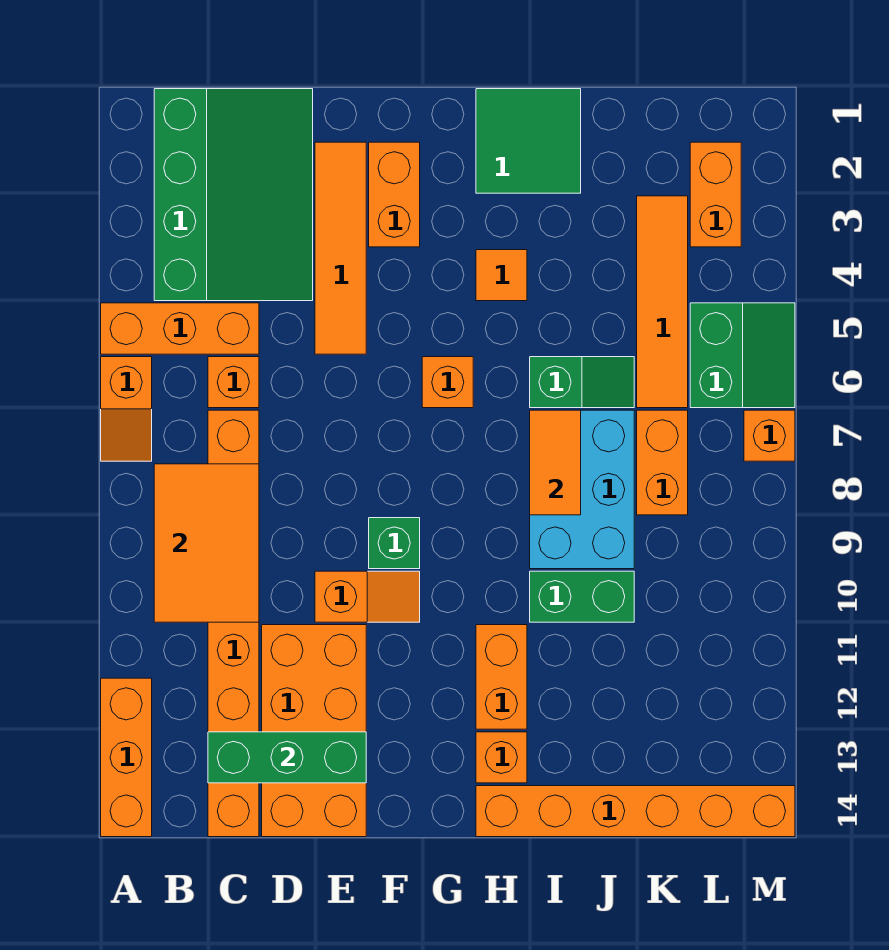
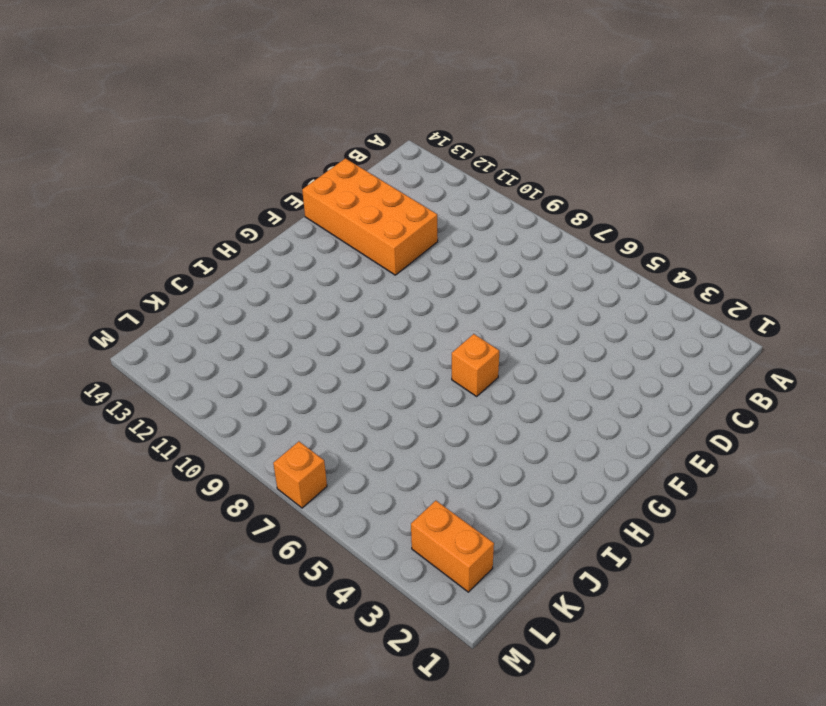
none -> orange 1x3 brick [101,303,259,354]
none -> orange 1x2 slope [101,357,152,461]
none -> orange 1x3 brick [101,678,152,837]

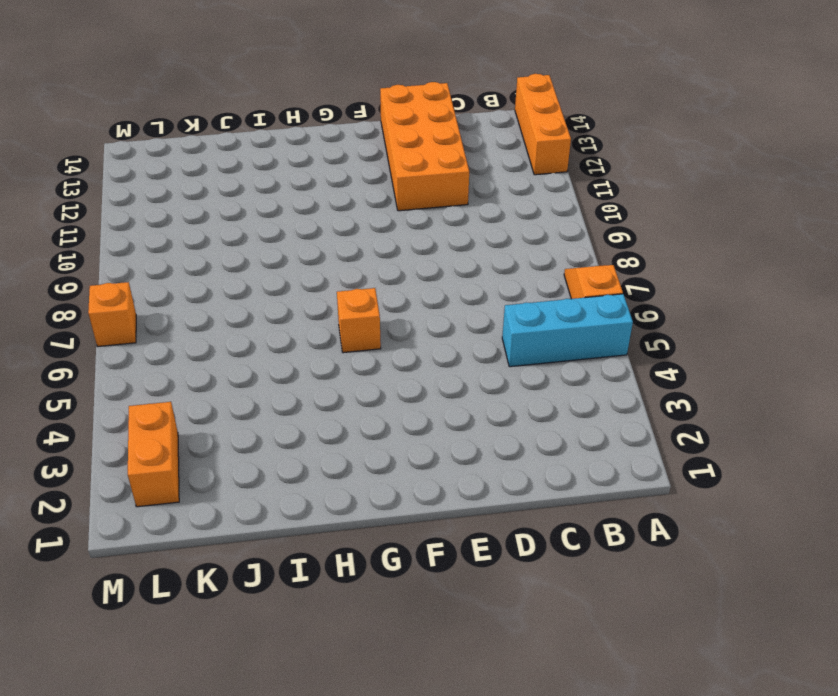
cyan 1x3 brick [502,294,633,367] -> orange 1x3 brick [101,303,259,354]
none -> green 3x4 slope [154,89,313,301]
none -> orange 1x1 brick [208,357,259,408]
none -> orange 1x8 brick [208,410,259,837]

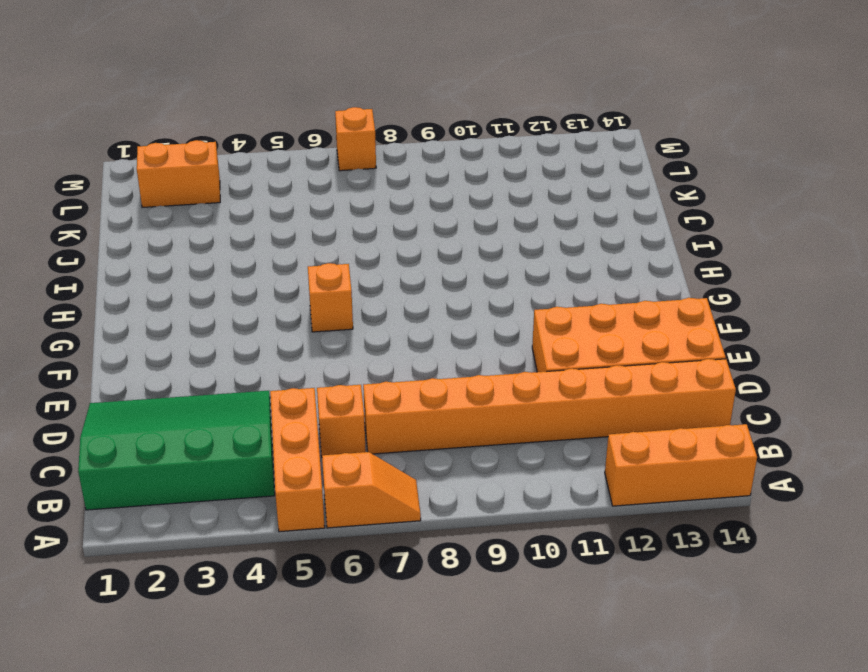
none -> orange 1x4 tile [315,142,366,354]
none -> orange 1x2 slope [315,571,420,622]
none -> orange 1x2 brick [369,142,420,247]

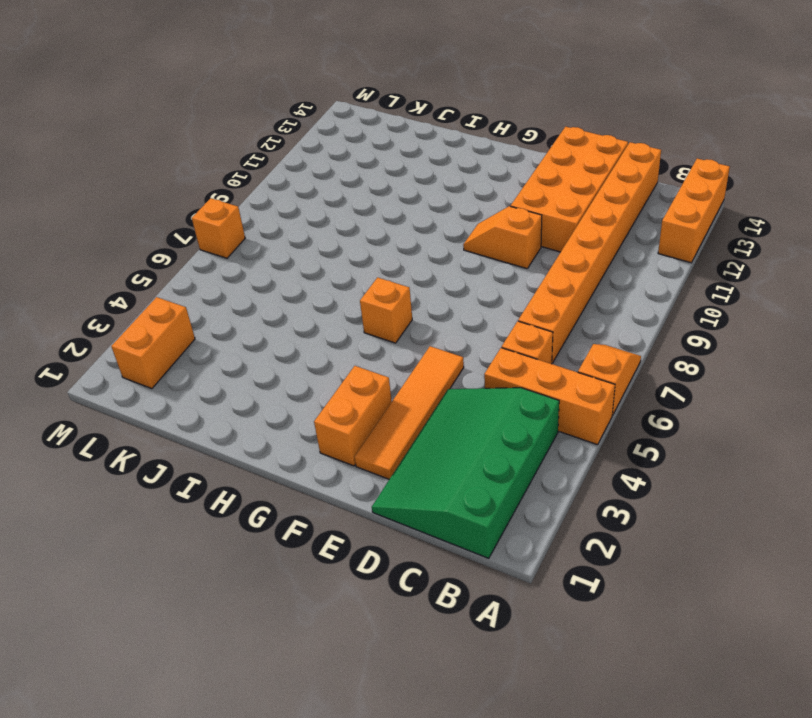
none -> green 1x1 brick [369,518,420,569]
none -> green 2x2 tile [476,89,581,193]
none -> orange 1x1 tile [476,250,527,301]

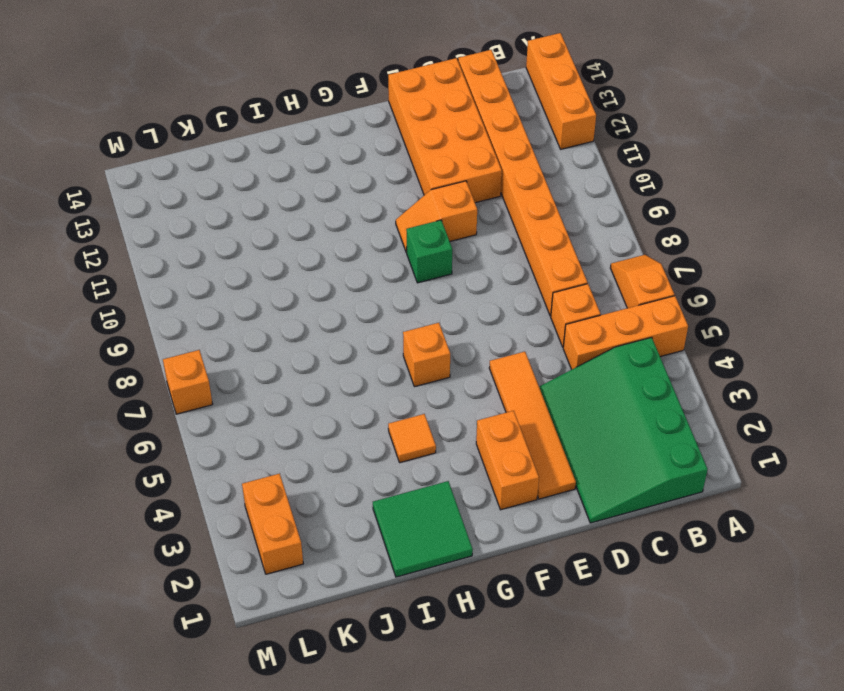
none -> orange 1x2 brick [476,625,527,729]
none -> orange 1x1 brick [476,732,527,783]
none -> orange 1x6 brick [476,786,795,837]

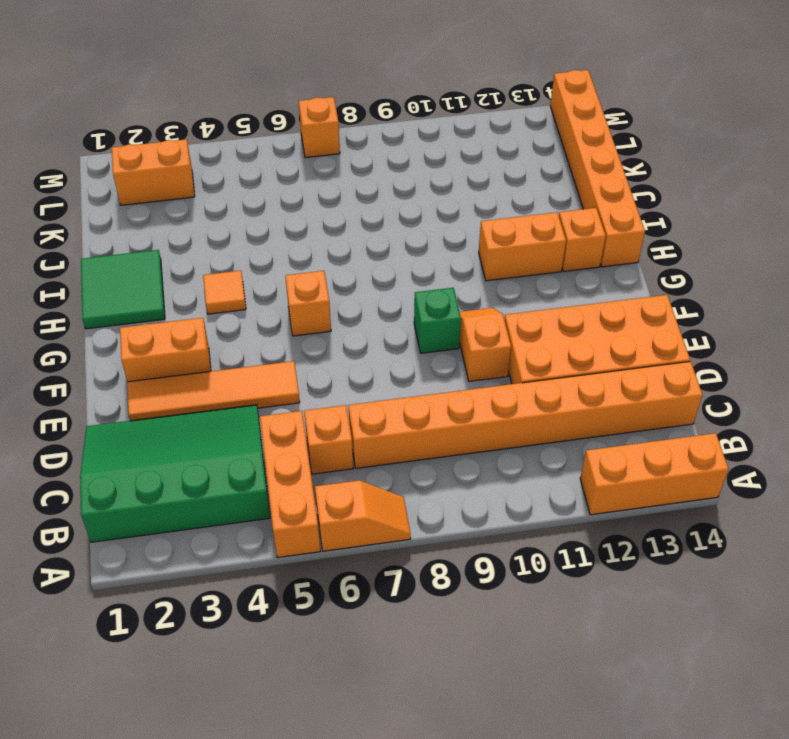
none -> green 1x2 slope [530,357,634,408]
none -> cyan 2x3 brick [530,410,634,569]
none -> green 1x2 brick [530,571,634,622]

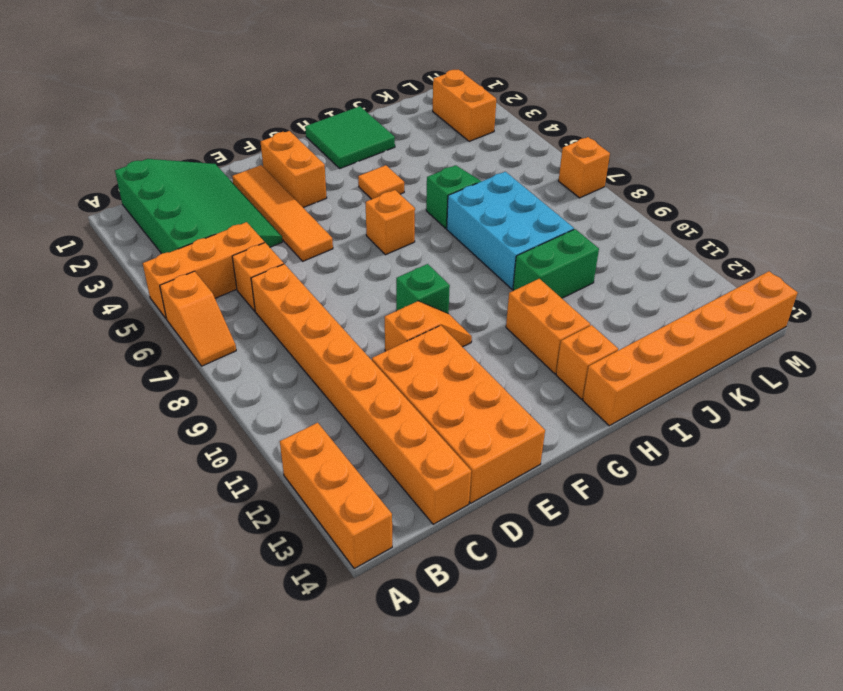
none -> orange 1x4 tile [637,196,688,408]
none -> orange 1x2 brick [637,410,688,515]
none -> green 2x2 slope [690,303,795,408]

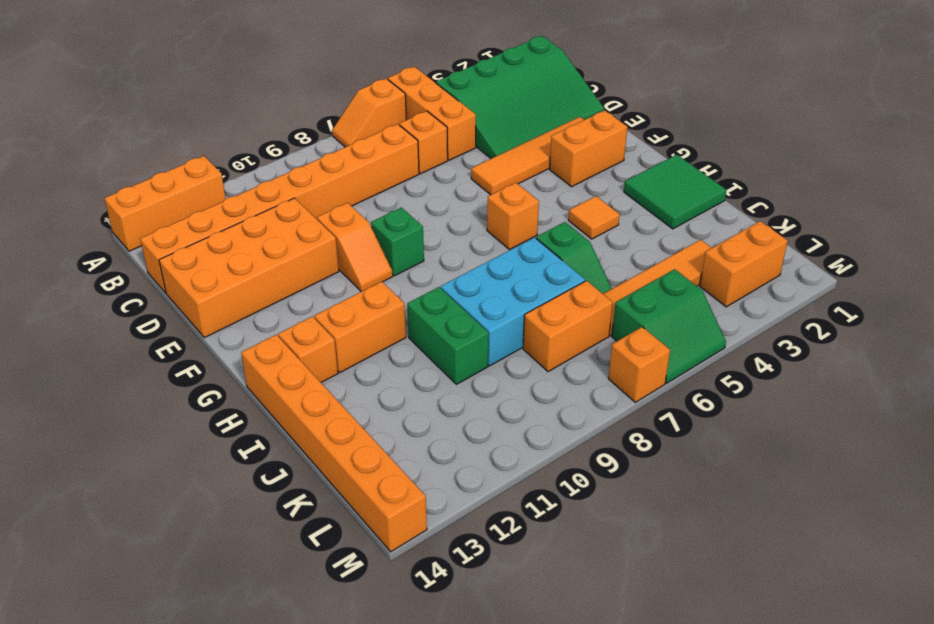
none -> orange 2x3 tile [154,464,259,622]
none -> green 1x3 brick [208,732,366,783]
none -> orange 1x2 tile [530,410,581,515]

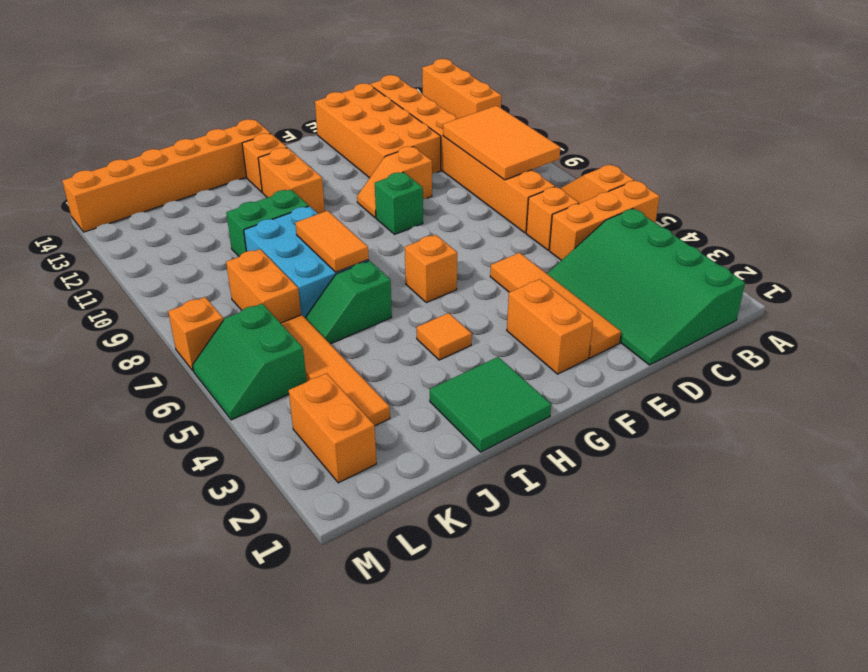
none -> green 1x3 brick [208,732,366,783]

